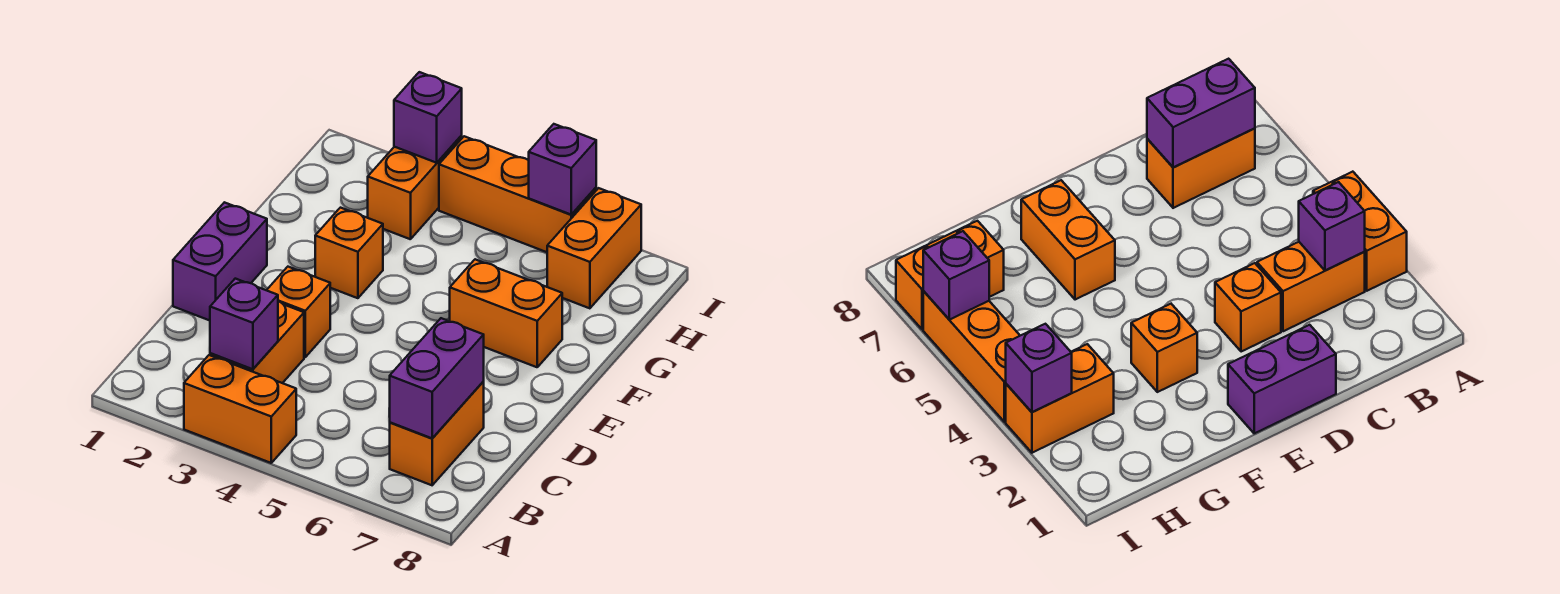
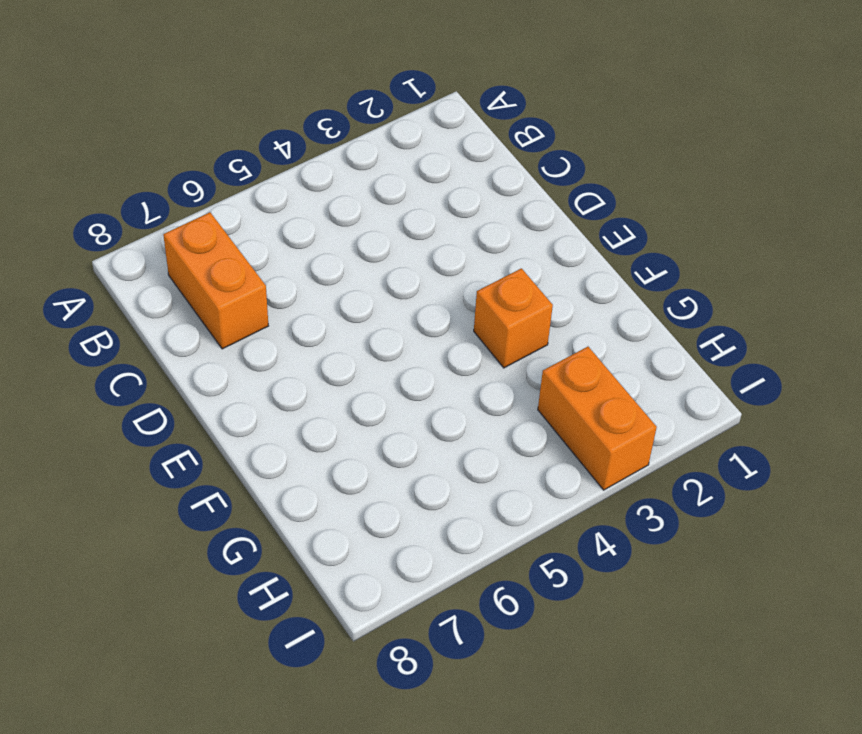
none -> orange 1x2 brick [184,355,296,463]
none -> orange 1x2 brick [210,301,304,383]
none -> purple 1x2 brick [173,202,267,320]

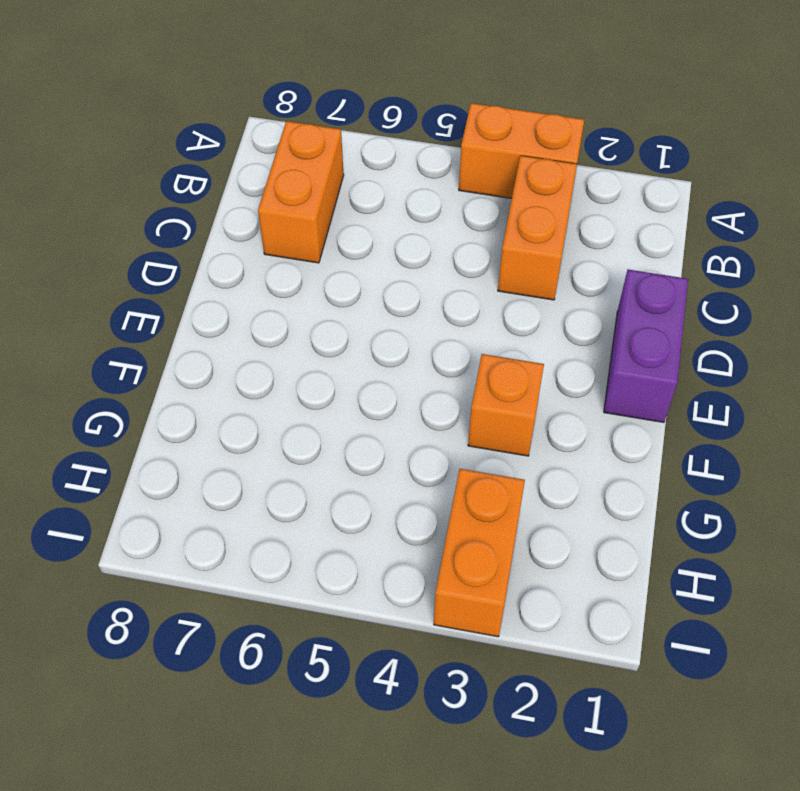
none -> orange 1x1 brick [267,267,330,357]
none -> orange 1x2 brick [450,259,562,367]
none -> orange 1x2 brick [547,188,641,308]

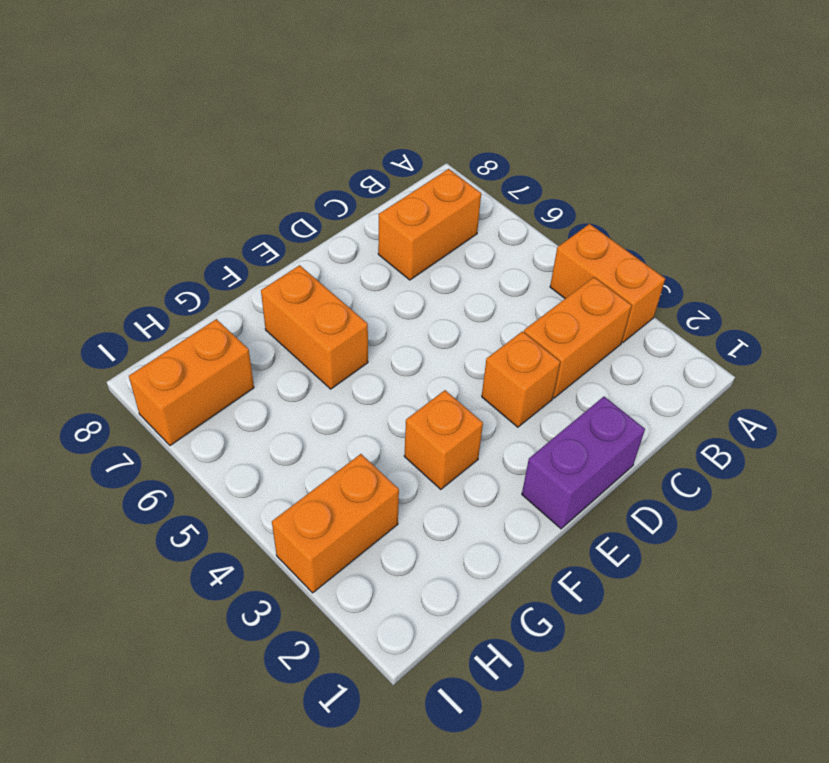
none -> orange 1x3 brick [439,136,596,252]
none -> purple 1x1 brick [210,279,278,369]
none -> purple 1x2 brick [389,318,484,438]

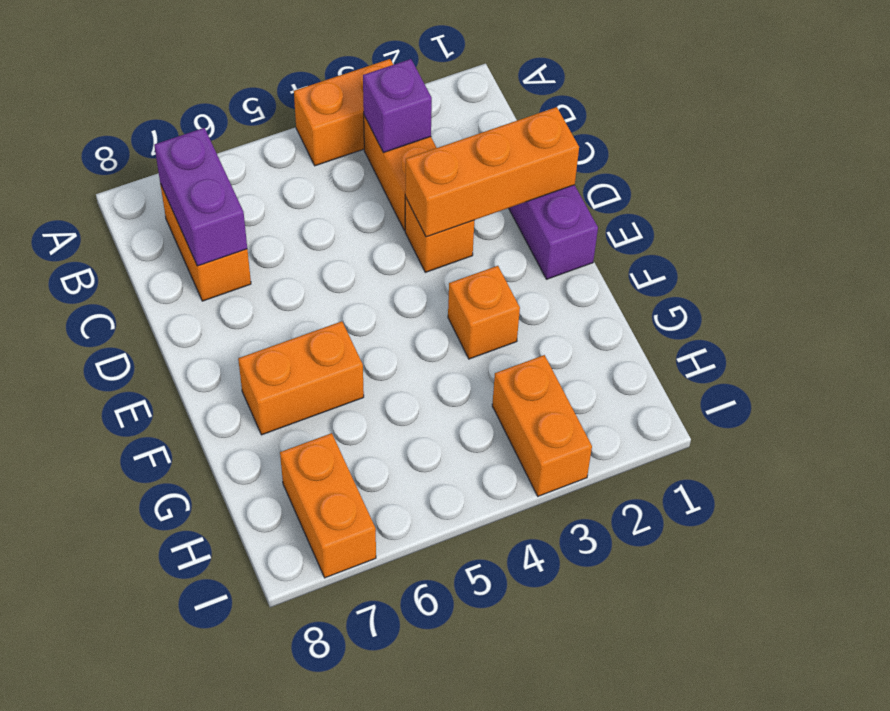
orange 1x3 brick [405,107,579,237] -> orange 1x3 brick moved to [439,136,596,252]
none -> purple 1x1 brick [394,72,462,163]
none -> purple 1x1 brick [529,124,596,215]

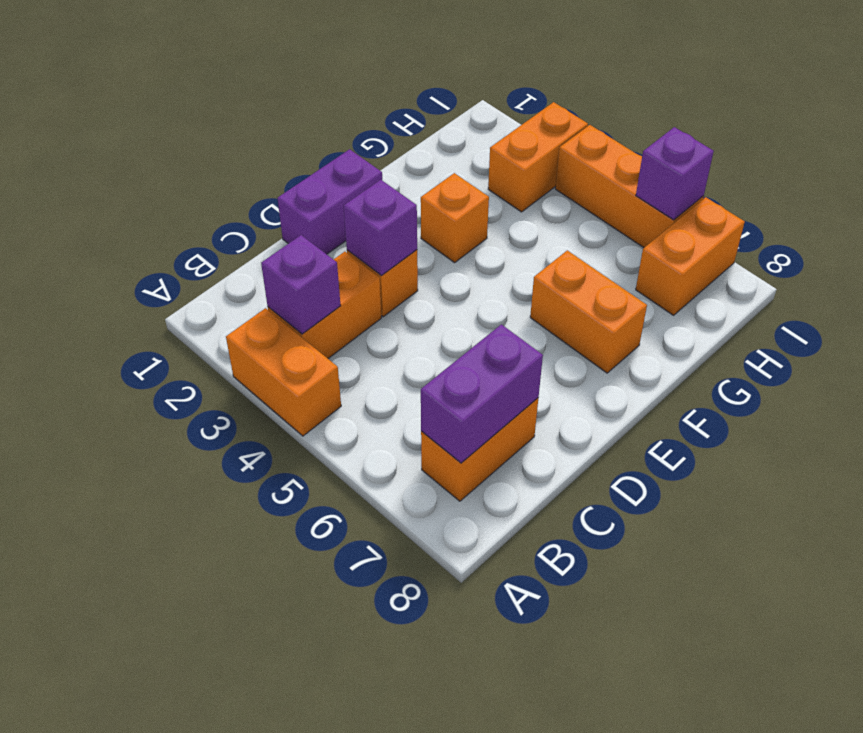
purple 1x1 brick [344,180,417,275] -> purple 1x1 brick moved to [394,72,462,163]

